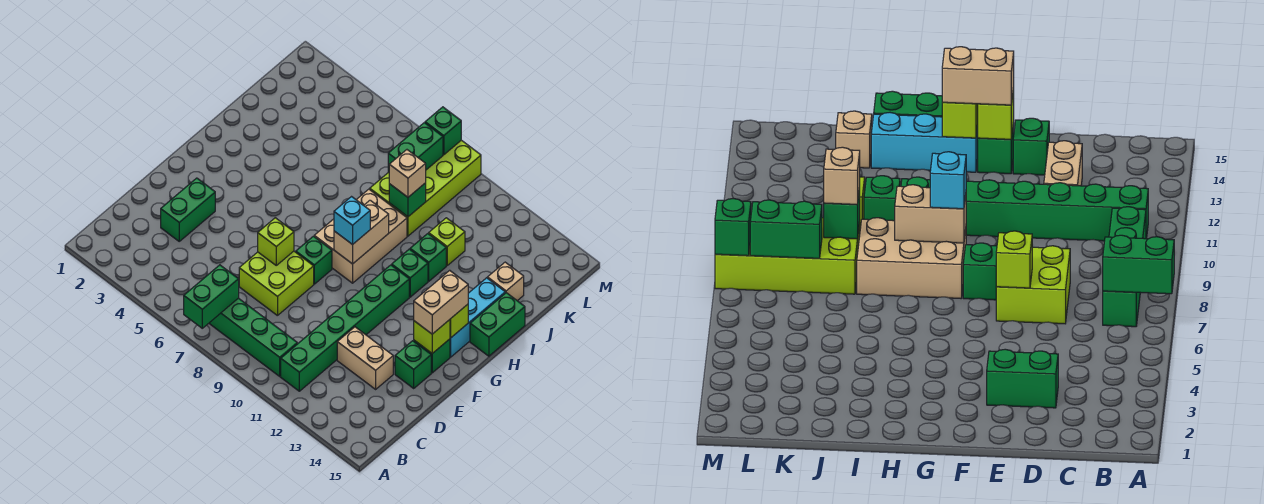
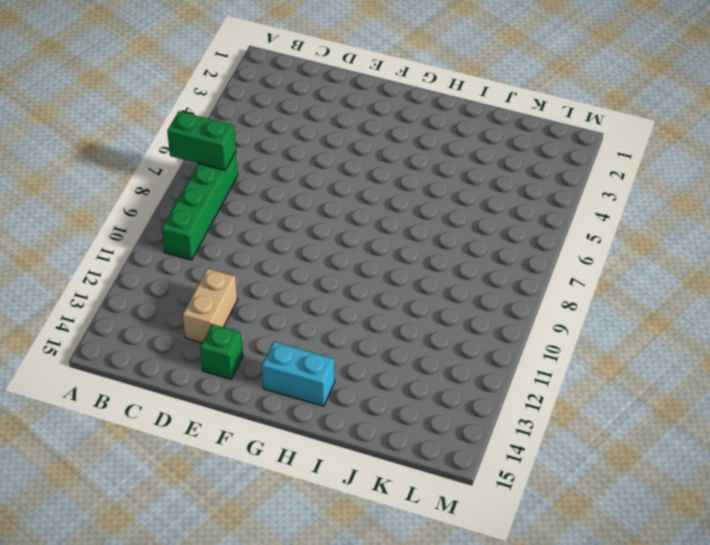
cyan 1x2 brick [262,342,335,406] -> cyan 1x3 brick [450,278,505,357]
none -> green 1x6 brick [281,265,409,391]
none -> green 1x2 brick [161,178,215,241]
none -> lime 2x2 brick [239,251,314,316]

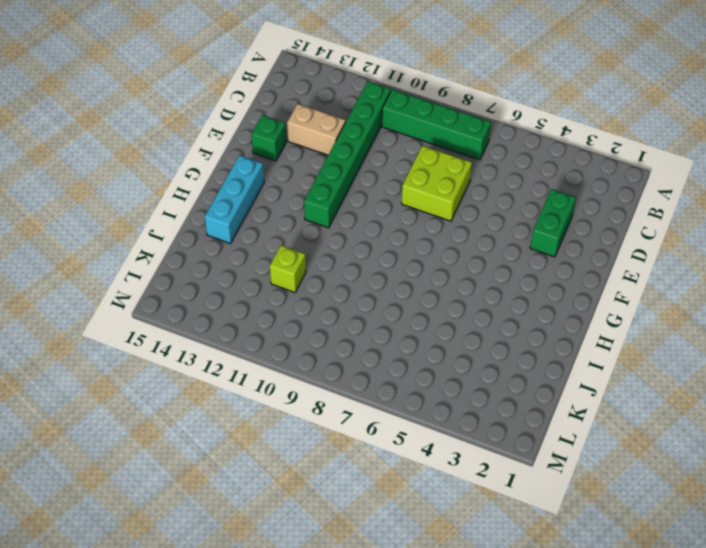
none -> green 1x1 brick [296,236,332,284]
none -> green 1x1 brick [414,339,450,373]
none -> tan 2x3 brick [314,189,407,283]

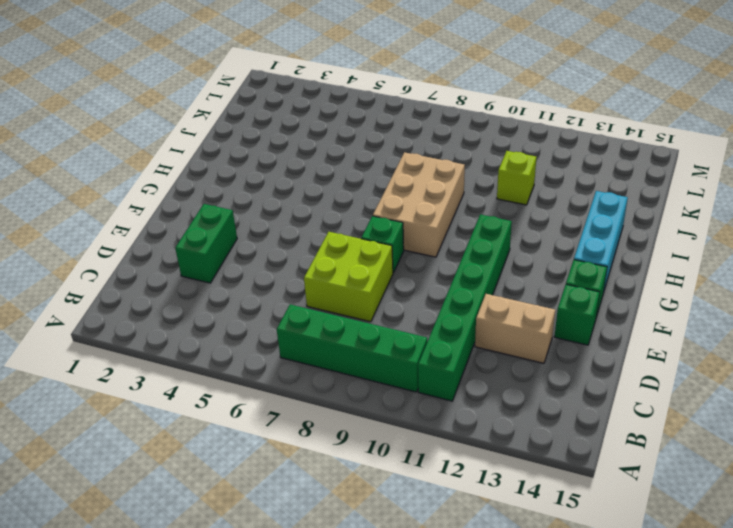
none -> green 1x1 brick [392,249,428,297]
none -> green 1x2 brick [470,293,525,356]
none -> green 1x1 brick [410,234,446,281]

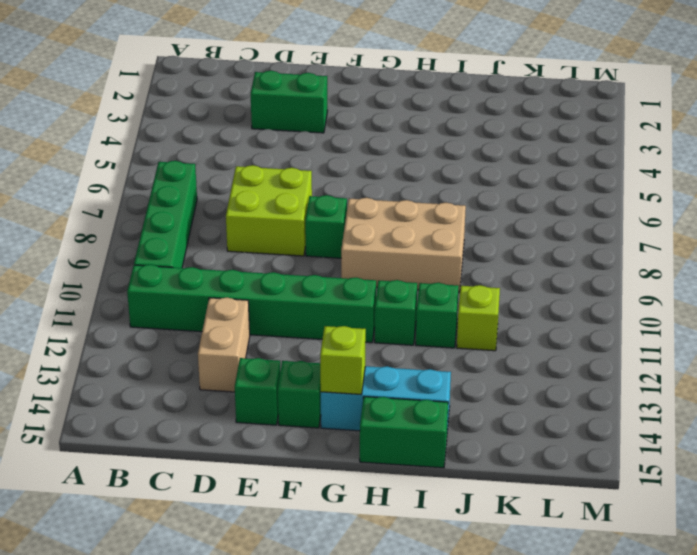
none -> lime 2x4 brick [370,140,481,236]
none -> tan 1x1 brick [487,262,524,301]
none -> green 1x2 brick [184,265,239,328]

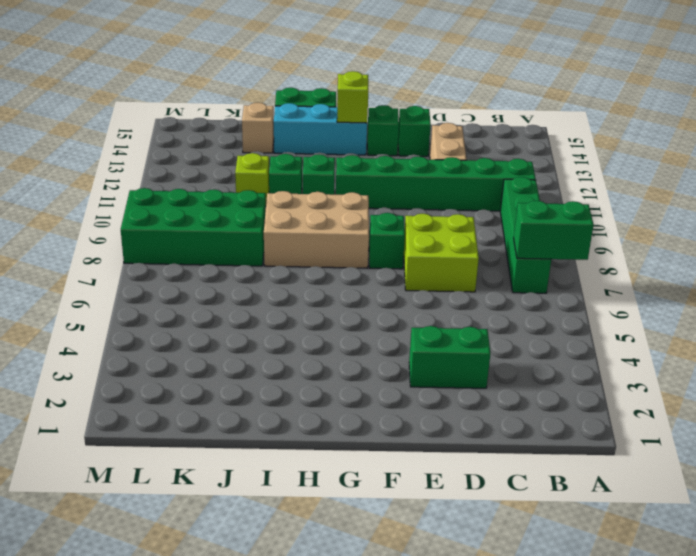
green 2x4 brick [121,188,266,266] -> lime 2x4 brick [370,140,481,236]
none -> lime 1x1 brick [258,218,294,265]
none -> lime 1x1 brick [414,320,450,353]
none -> tan 1x2 brick [334,200,389,264]

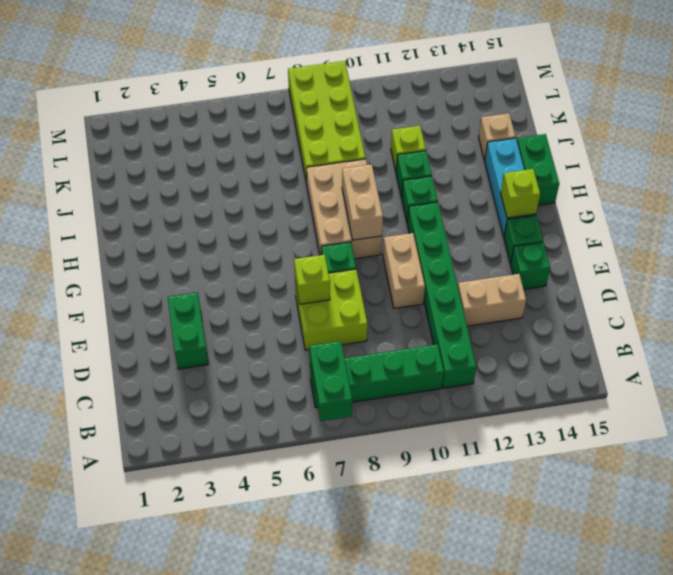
tan 1x2 brick [383,233,425,308] -> tan 1x2 brick moved to [414,270,468,334]
none -> lime 1x1 brick [414,320,450,353]
none -> green 1x1 brick [389,183,426,217]
none -> green 1x2 brick [388,123,443,173]

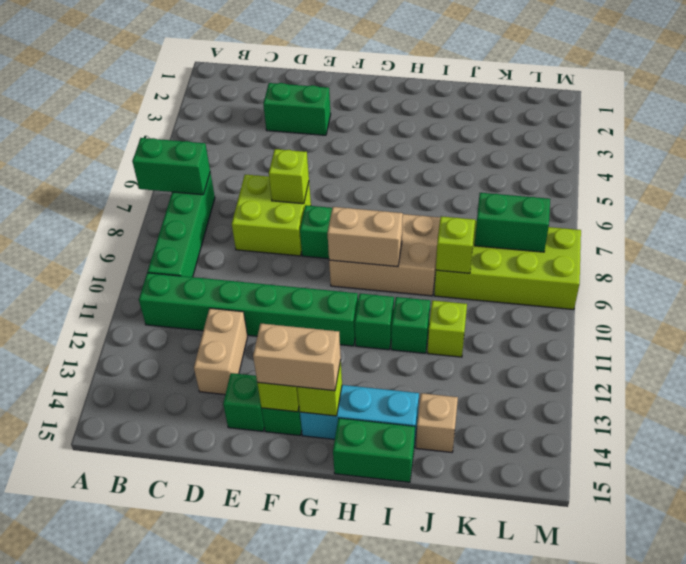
lime 1x1 brick [436,216,475,273] -> green 1x1 brick [389,183,426,217]
none -> green 1x1 brick [425,107,461,155]
none -> cyan 1x1 brick [334,197,370,245]
none -> tan 1x1 brick [389,150,426,197]

